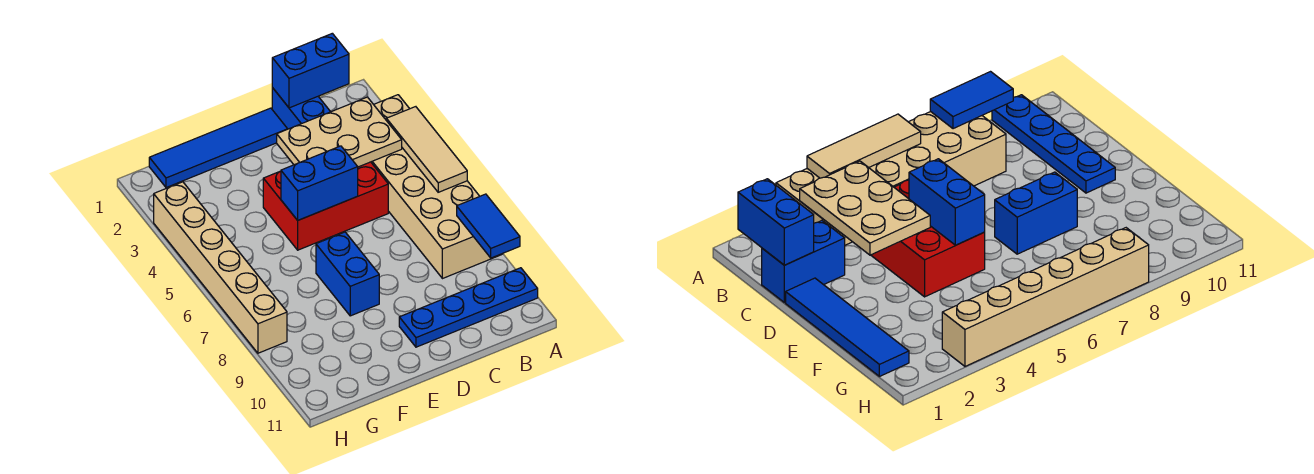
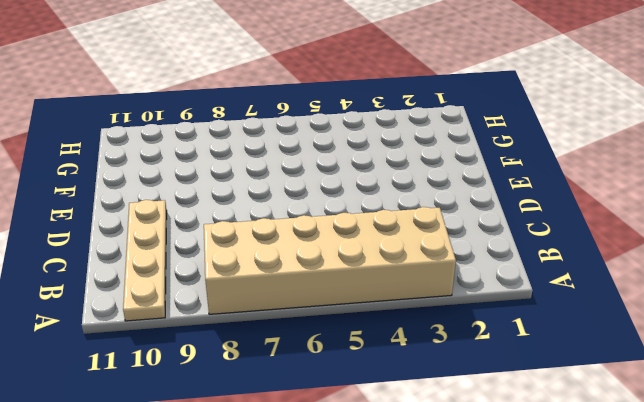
tan 1x4 plate [123,200,167,321] -> blue 1x4 plate [399,268,538,347]
none -> blue 1x2 brick [272,88,330,129]
none -> red 2x3 brick [263,162,388,250]
none -> blue 1x4 tile [149,108,287,188]

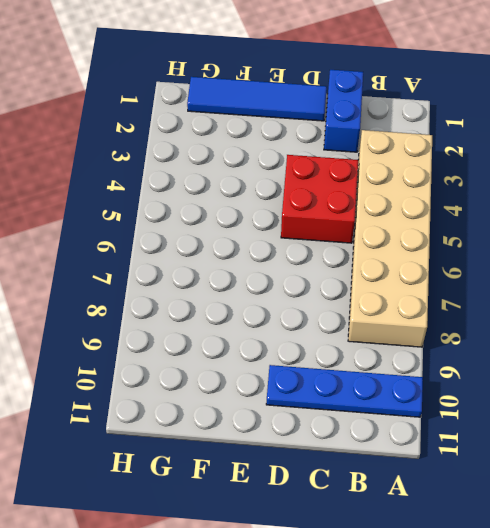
red 2x2 brick [281,155,358,243] -> red 2x3 brick [263,162,388,250]
none -> blue 1x2 brick [316,232,379,316]
none -> tan 1x6 brick [154,182,287,353]
none -> tan 1x3 tile [386,107,467,192]

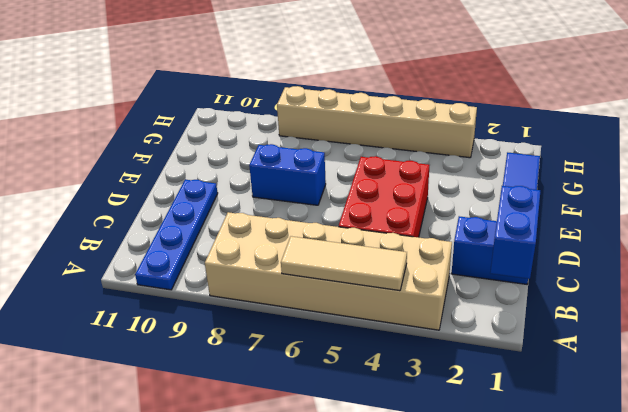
none -> blue 1x2 tile [457,194,520,258]
none -> tan 2x3 plate [277,97,402,167]
none -> blue 1x2 brick [281,146,358,220]

